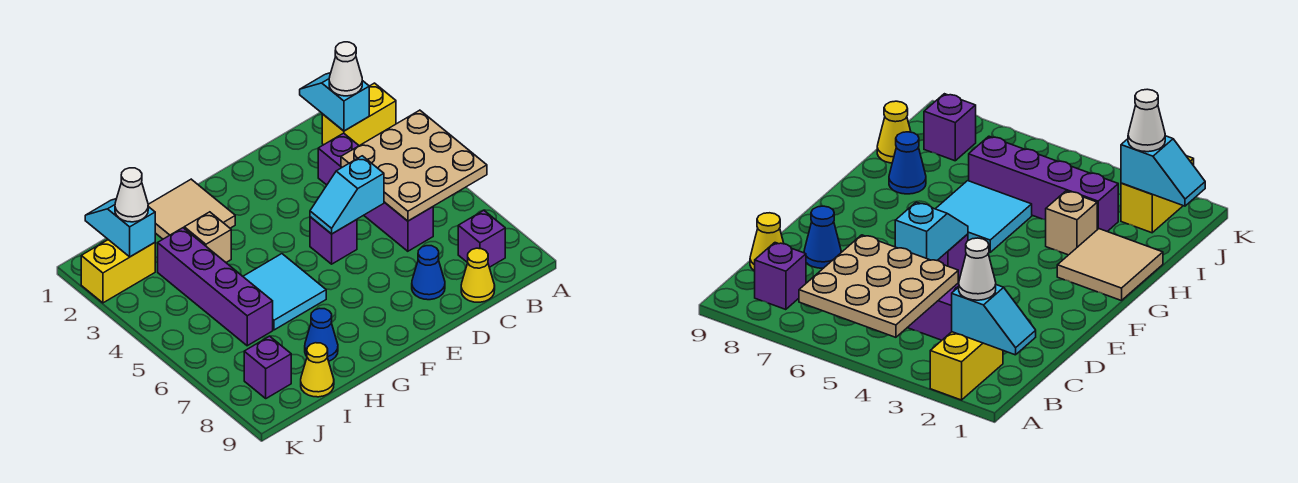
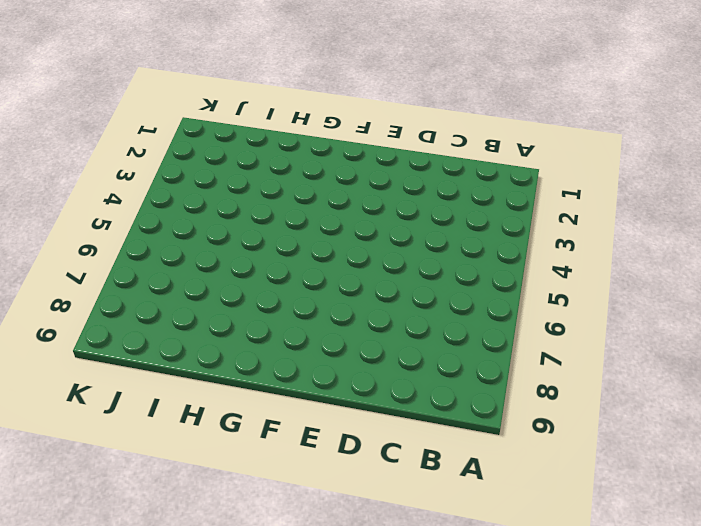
none -> yellow 1x2 brick [322,83,396,146]
none -> purple 1x1 brick [458,210,505,267]
none -> purple 1x4 brick [318,133,433,251]

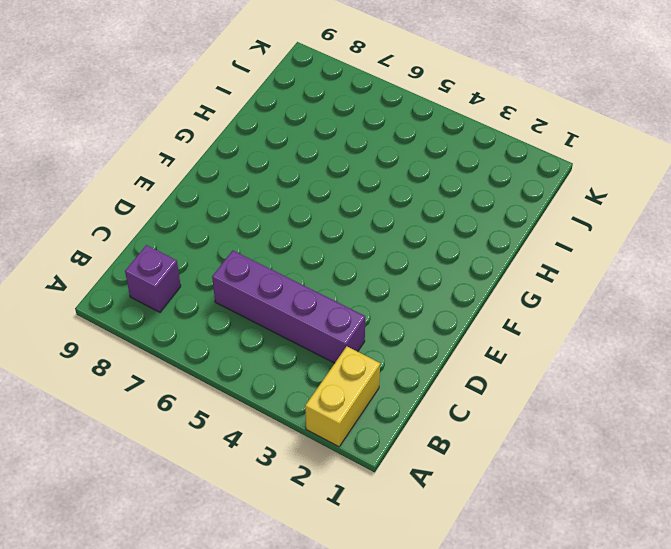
none -> yellow 1x1 cone [461,248,495,302]
none -> blue 1x1 cone [412,246,445,300]
none -> purple 1x1 brick [310,217,357,264]

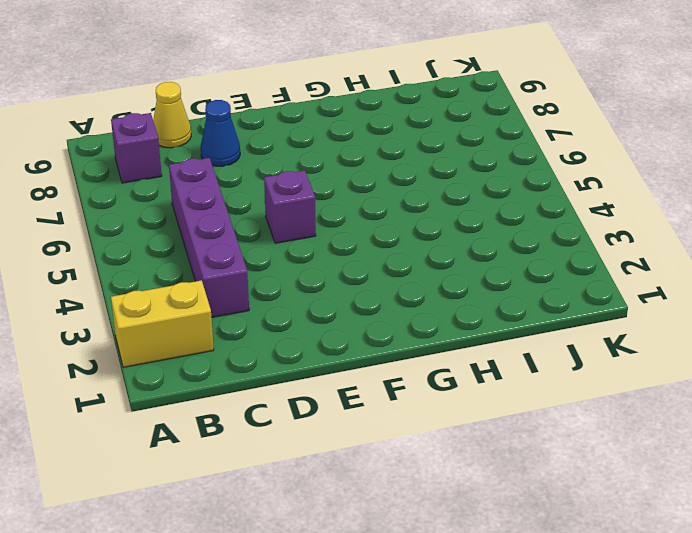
none -> tan 2x2 tile [148,179,235,239]
none -> cyan 2x2 tile [243,254,326,330]
none -> tan 1x1 brick [184,212,231,262]

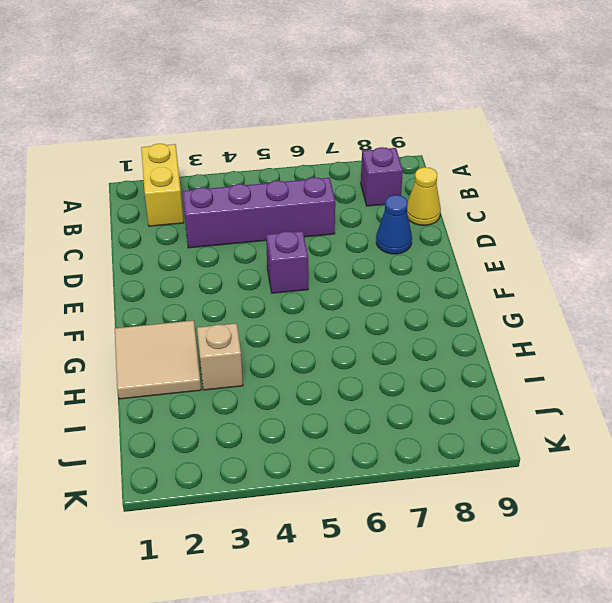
none -> cyan 2x2 tile [243,254,326,330]
none -> blue 1x1 cone [305,308,338,361]
none -> purple 1x4 brick [158,228,273,346]

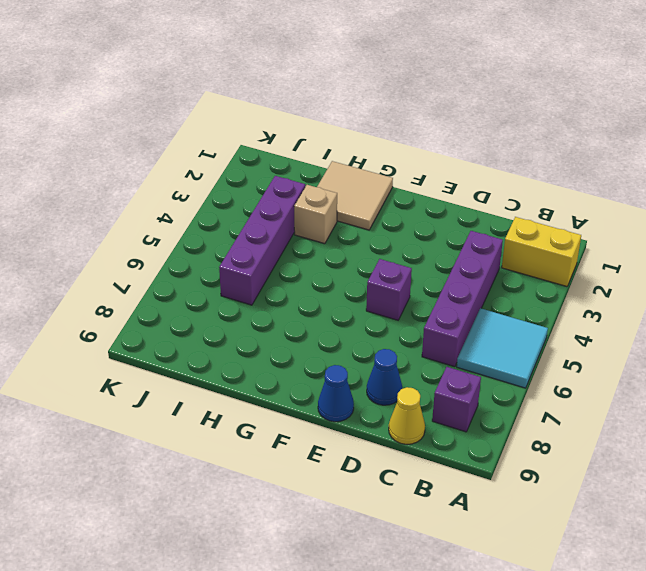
cyan 2x2 tile [457,308,548,388] -> cyan 2x2 tile moved to [243,254,326,330]
blue 1x1 cone [318,365,354,422] -> blue 1x1 cone moved to [305,308,338,361]
none -> yellow 1x1 cone [301,343,334,397]
none -> yellow 1x2 brick [81,240,155,303]
none -> purple 1x1 brick [244,336,291,398]

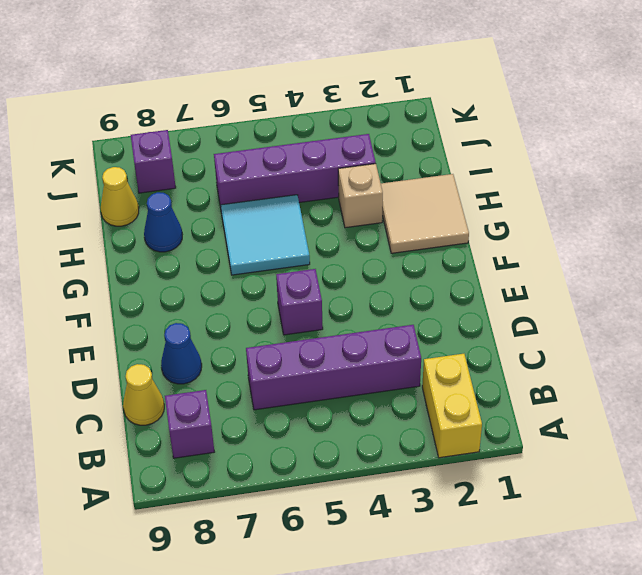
none -> yellow 1x2 brick [81,240,155,303]
none -> tan 3x3 plate [341,110,487,221]
none -> cyan 1x2 slope [300,73,369,131]

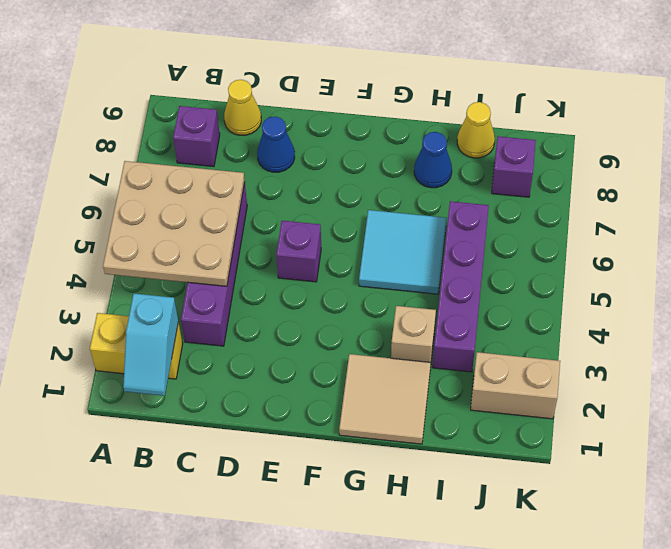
tan 1x2 brick [471,352,560,419] -> yellow 1x2 brick [81,240,155,303]
none -> cyan 1x2 slope [310,156,384,234]
none -> cyan 1x2 slope [85,199,155,257]
none -> white 1x1 cone [329,42,362,96]

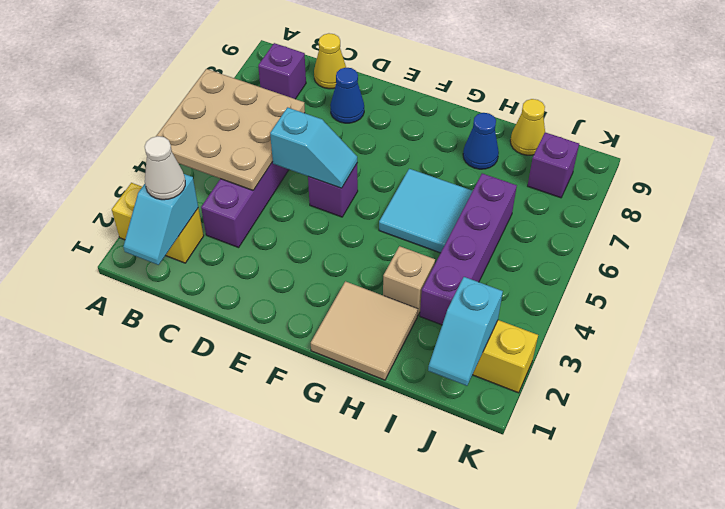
none -> white 1x1 cone [115,168,148,222]

